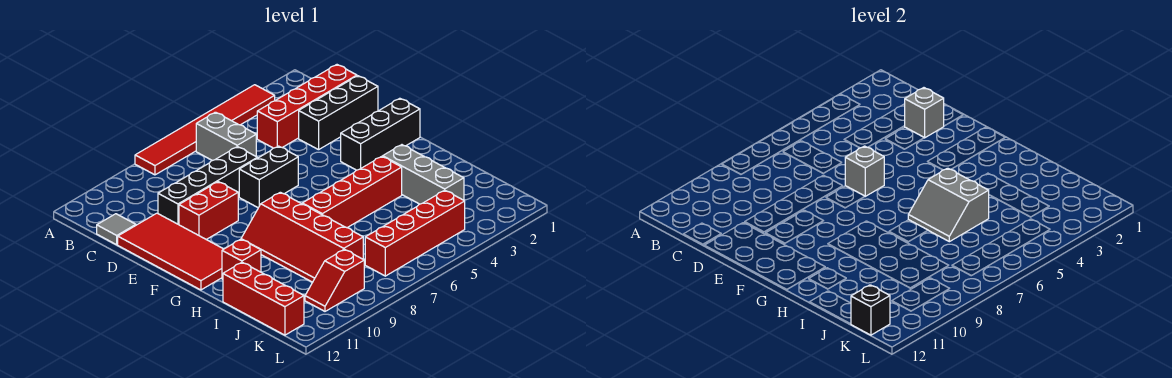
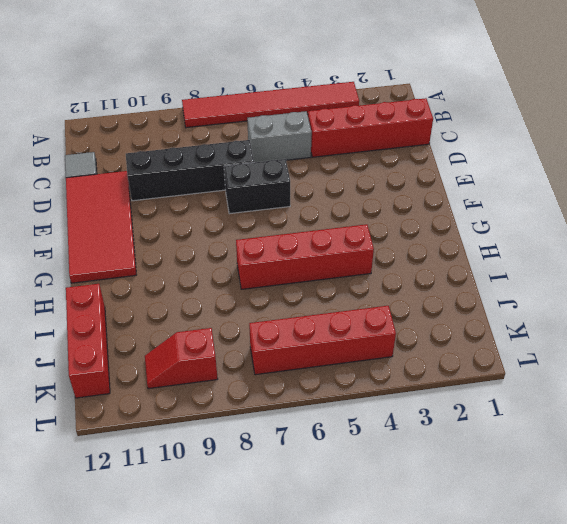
grey 1x2 brick [247,111,312,162] -> grey 1x2 brick turned to [196,112,256,161]
none -> black 1x3 brick [299,76,378,150]
none -> red 1x2 brick [179,182,238,240]
none -> black 1x3 brick [341,98,420,170]

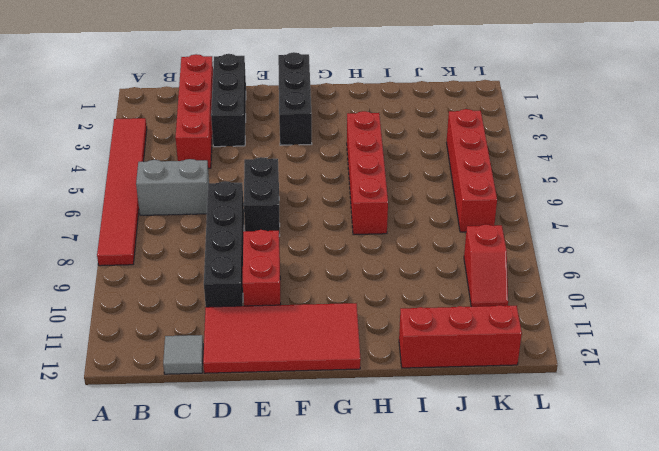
none -> red 2x4 slope [241,192,363,282]
none -> grey 1x3 brick [383,145,464,204]
none -> red 1x1 brick [222,239,261,279]

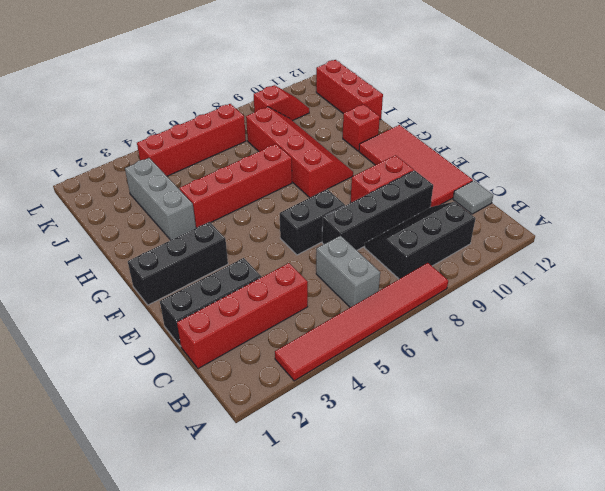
black 2x3 slope [365,202,476,279] -> none
none -> grey 1x1 brick [905,88,944,138]
none -> grey 1x1 brick [845,146,884,196]
none -> grey 2x2 slope [908,168,989,242]

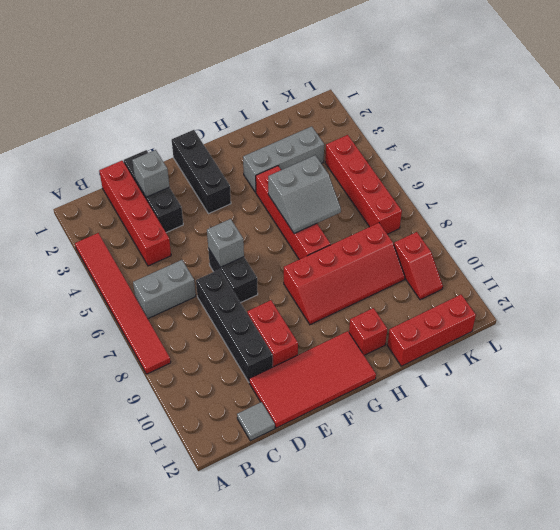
none -> black 1x1 brick [851,285,890,335]

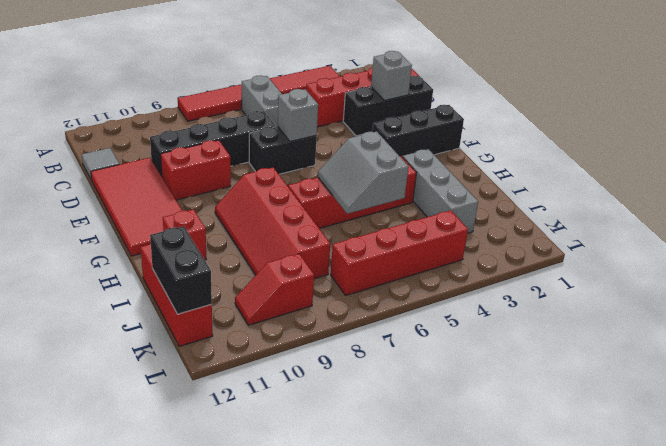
black 1x2 brick [150,226,212,314] -> black 1x1 brick [851,285,890,335]

